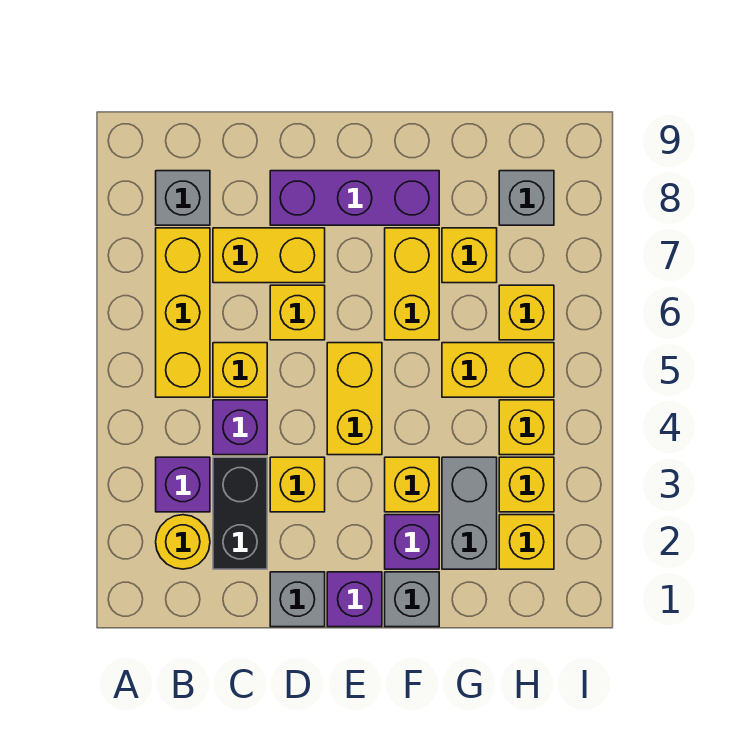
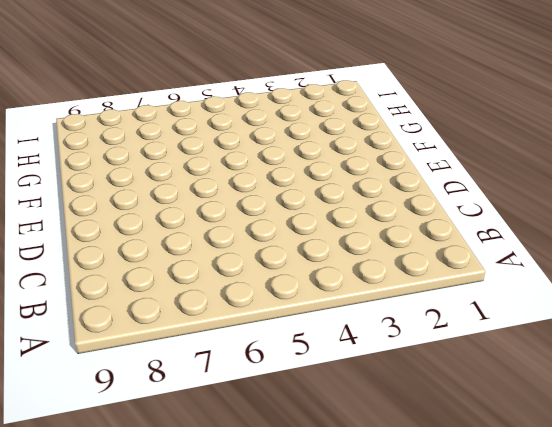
none -> yellow 1x1 round brick [156,515,210,569]
none -> purple 1x1 brick [156,457,210,512]
none -> yellow 1x3 brick [156,228,210,397]

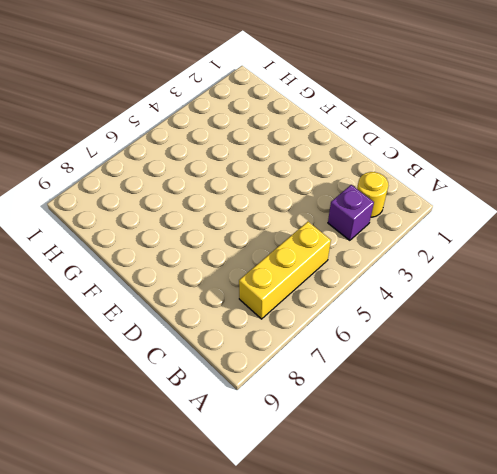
none -> grey 1x1 brick [156,171,210,225]
none -> black 1x2 brick [213,457,267,569]
none -> purple 1x1 brick [213,400,267,455]

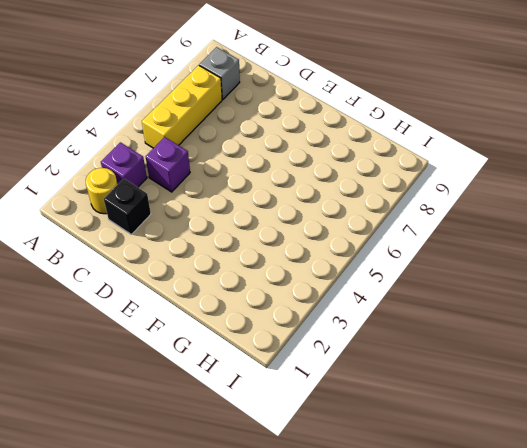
black 1x1 brick [104,179,151,234] -> black 1x2 brick [213,457,267,569]
none -> yellow 1x1 brick [213,343,267,397]
none -> yellow 1x2 brick [213,228,325,283]
none -> grey 1x1 brick [270,572,325,627]

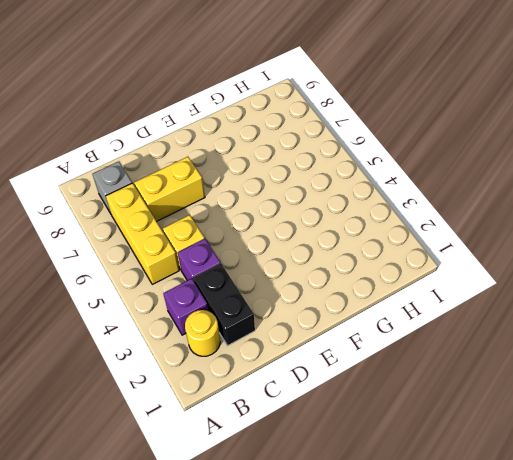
none -> grey 1x1 brick [270,572,325,627]
none -> yellow 1x1 brick [270,457,325,512]
none -> yellow 1x1 brick [270,285,325,340]

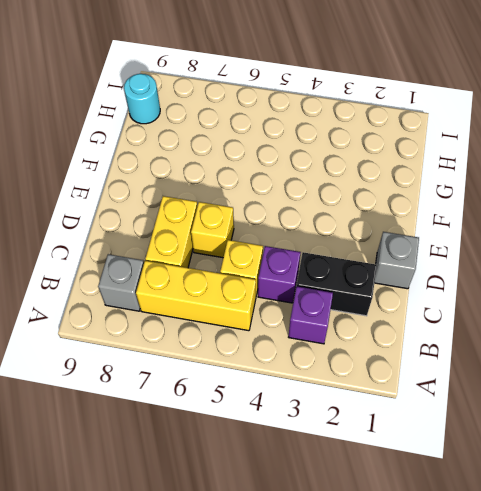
cyan 1x1 round brick [124,74,160,124] -> none
none -> yellow 1x1 round brick [156,515,210,569]
none -> yellow 1x1 brick [270,457,325,512]
none -> purple 1x3 brick [270,171,439,225]

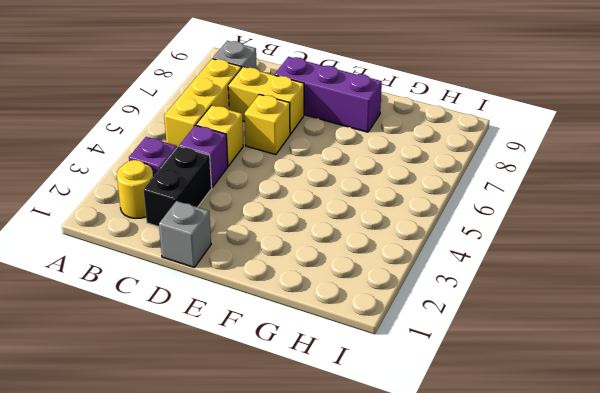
none -> yellow 1x1 brick [270,457,325,512]
none -> purple 1x1 brick [327,572,382,627]
none -> yellow 1x2 brick [327,343,382,455]

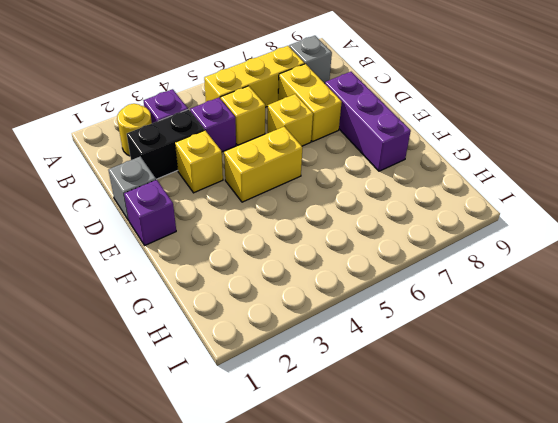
none -> grey 1x1 brick [385,572,439,627]
none -> purple 1x1 brick [385,515,439,569]
none -> yellow 1x1 brick [385,457,439,512]

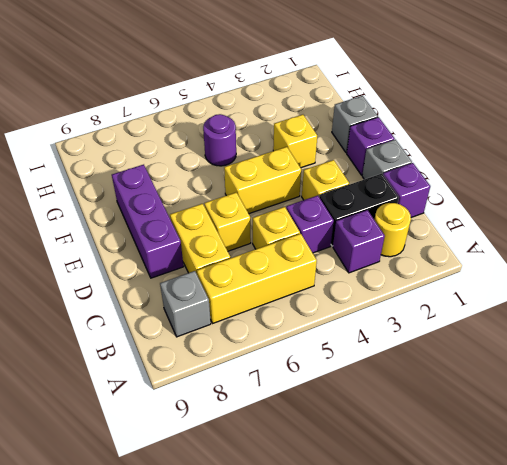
purple 1x1 brick [383,163,430,217] -> purple 1x1 brick moved to [385,515,439,569]
purple 1x1 round brick [203,114,236,166] -> yellow 1x2 brick [442,343,554,397]
none -> yellow 1x2 brick [385,228,439,340]
none -> grey 1x2 brick [442,457,497,569]
none -> yellow 1x1 brick [442,228,497,283]

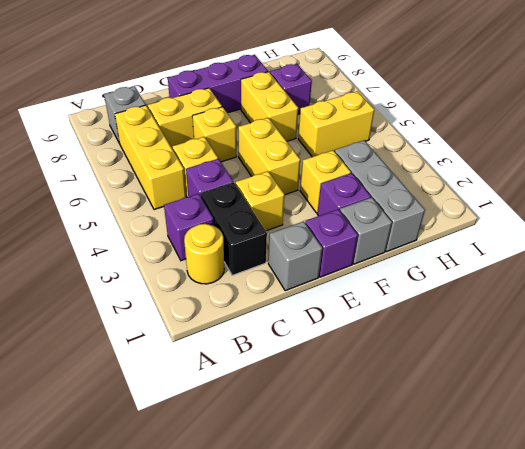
grey 1x3 brick [334,140,425,251] -> grey 1x2 brick [442,457,497,569]
purple 1x1 brick [270,64,312,114] -> yellow 1x1 brick [442,228,497,283]
none -> yellow 1x1 brick [499,515,554,569]
none -> yellow 1x1 brick [499,457,554,512]
none -> yellow 1x1 brick [499,400,554,455]

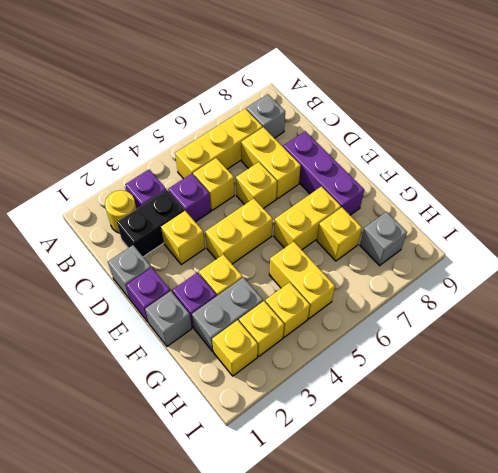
none -> yellow 1x1 brick [499,285,554,340]

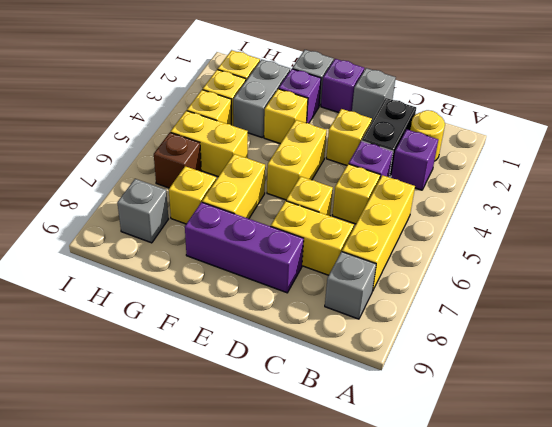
brown 1x1 brick [154,132,201,188] -> yellow 1x1 brick [499,285,554,340]

